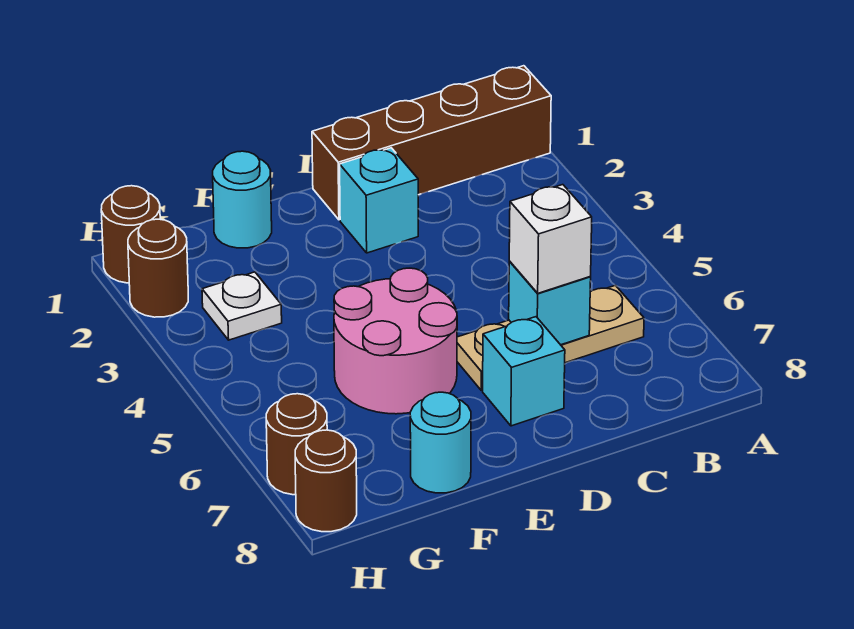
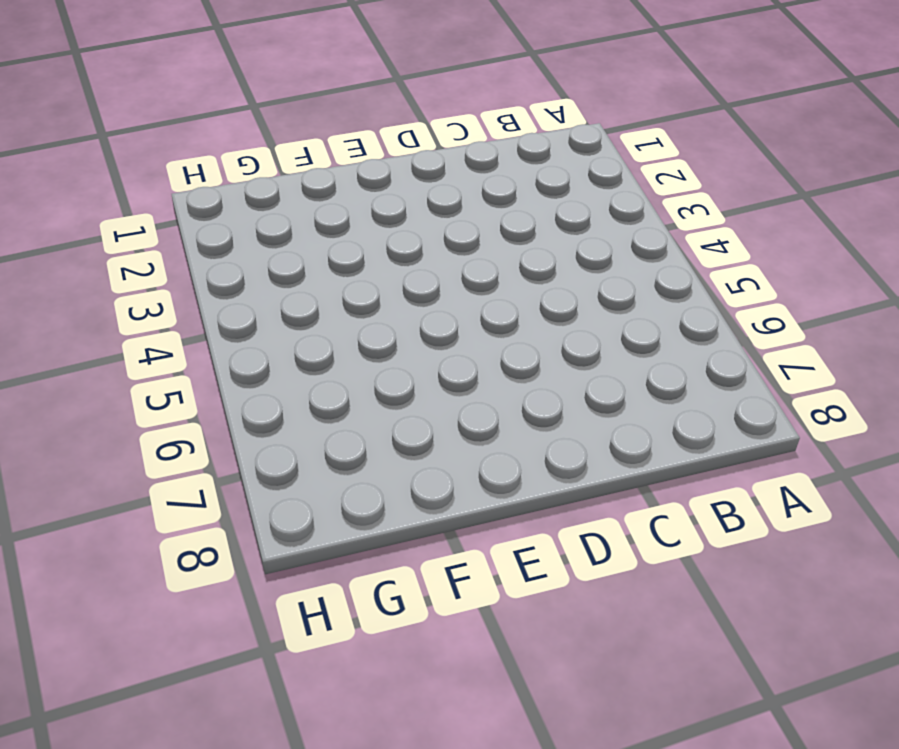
none -> brown 1x4 brick [312,66,551,220]
none -> tan 1x3 plate [457,285,644,390]
none -> cyan 1x1 brick [340,148,418,253]

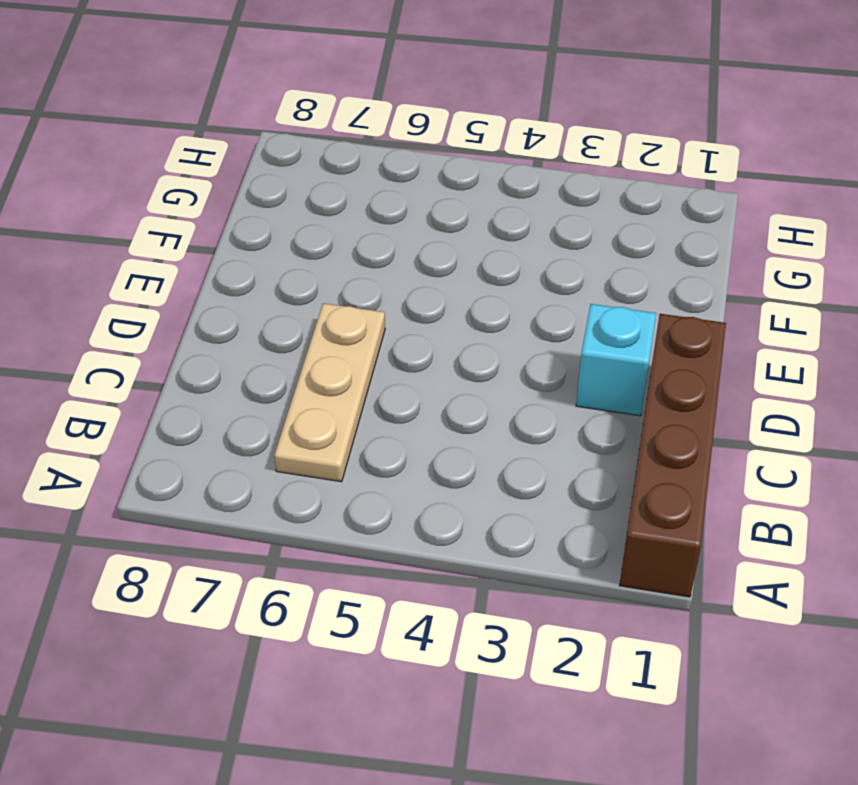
none -> cyan 1x1 brick [483,317,565,426]
none -> pink 2x2 round brick [334,268,457,414]
none -> cyan 1x1 round brick [213,151,272,248]

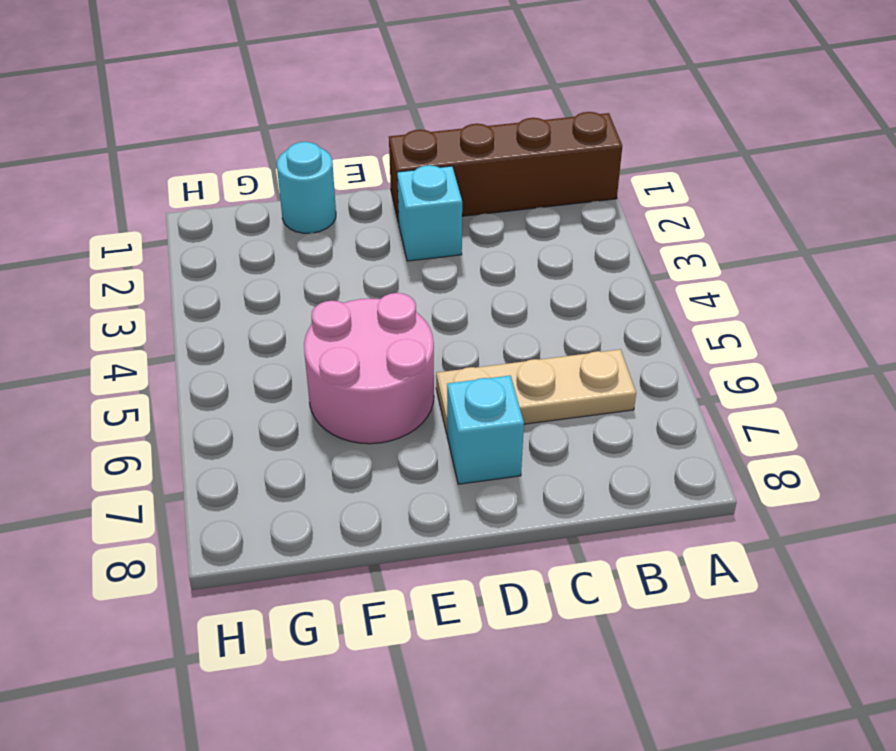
none -> cyan 1x1 round brick [410,392,471,493]
none -> white 1x1 plate [202,272,282,340]
none -> brown 1x1 round brick [101,186,160,283]

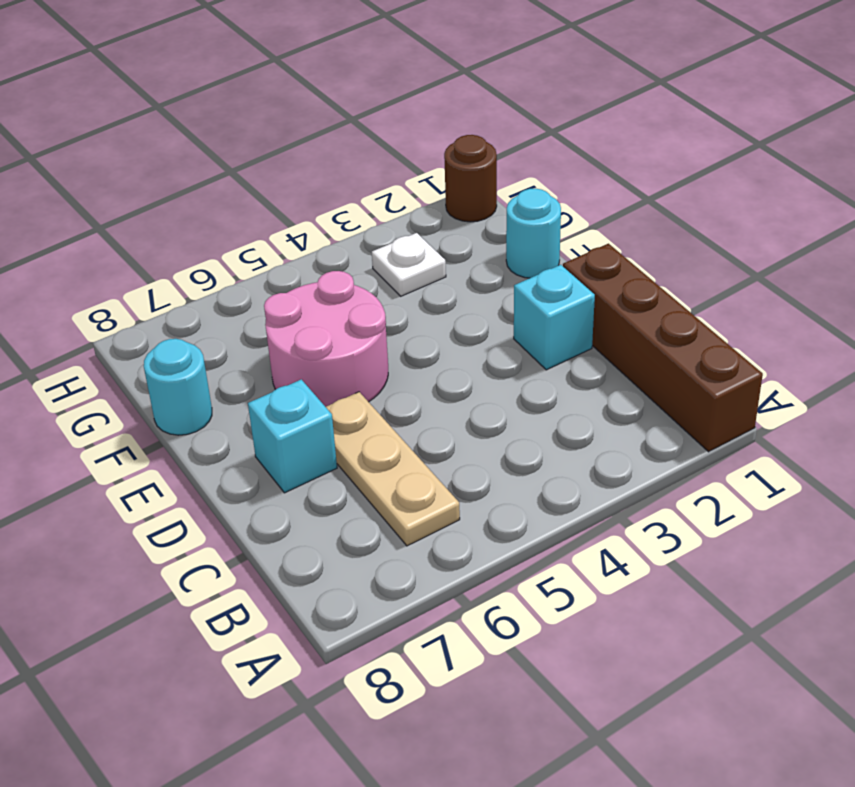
none -> brown 1x1 round brick [128,219,188,317]
none -> brown 1x1 round brick [266,394,327,495]
none -> brown 1x1 round brick [295,430,357,532]

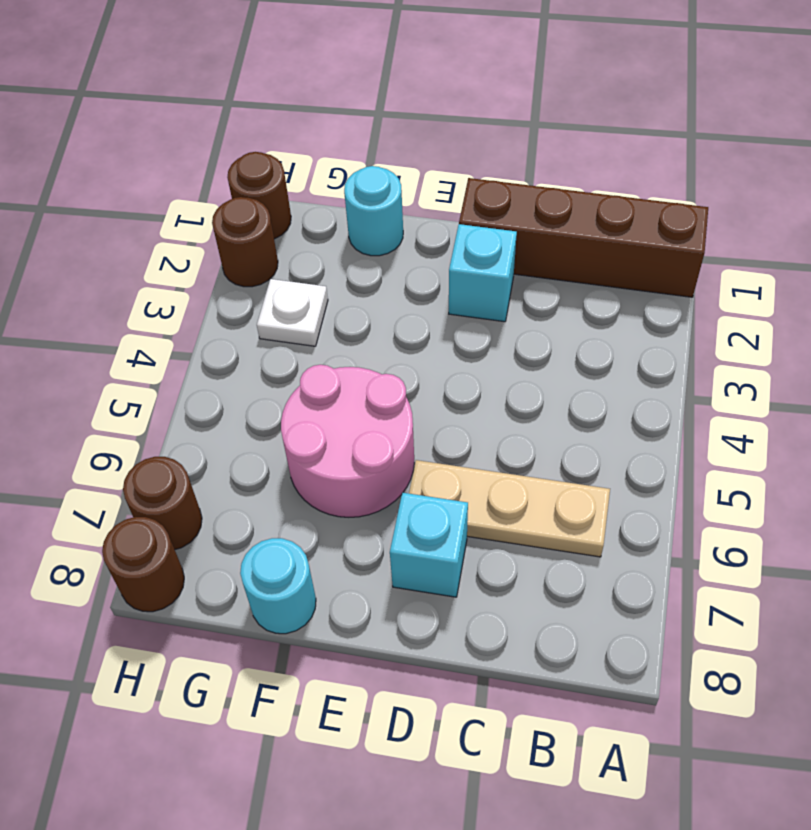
none -> cyan 1x1 brick [509,261,591,345]
none -> white 1x1 brick [509,185,592,293]

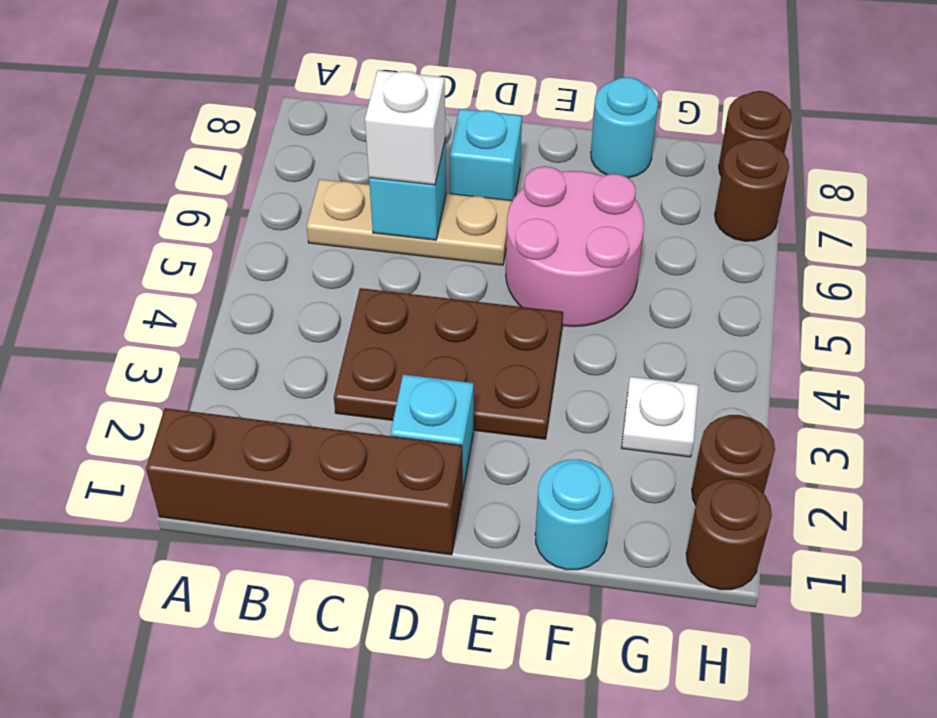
brown 2x3 plate [334,288,563,439] -> none

